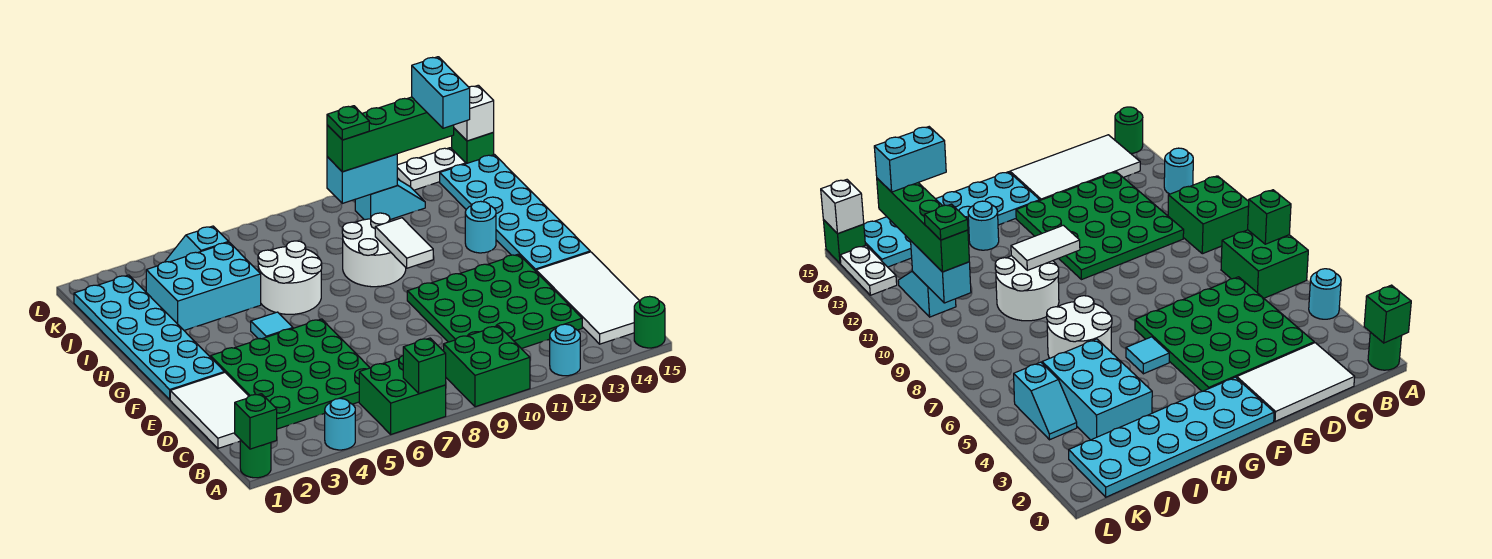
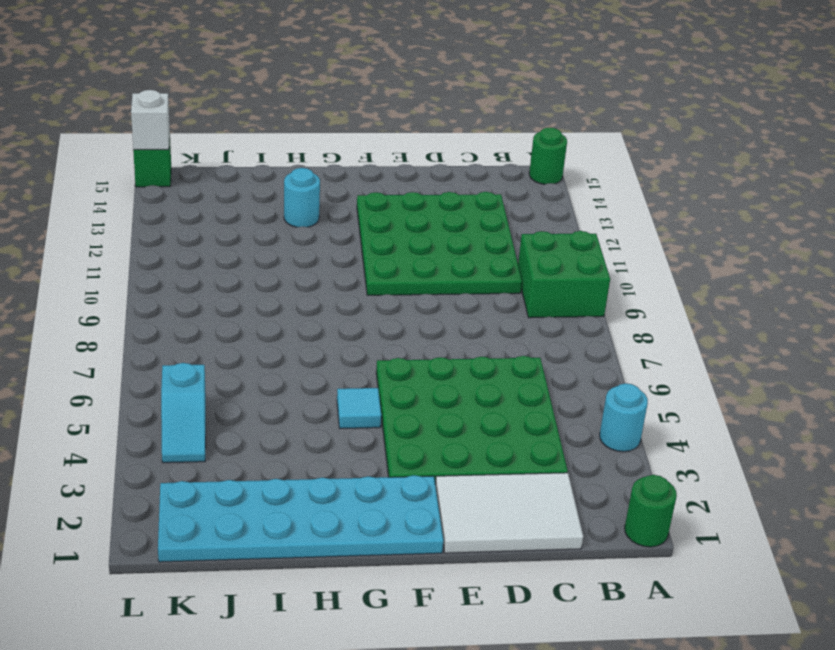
none -> green 2x2 brick [359,356,446,434]
none -> cyan 1x1 round brick [550,324,580,376]
none -> white 2x4 tile [536,252,639,344]

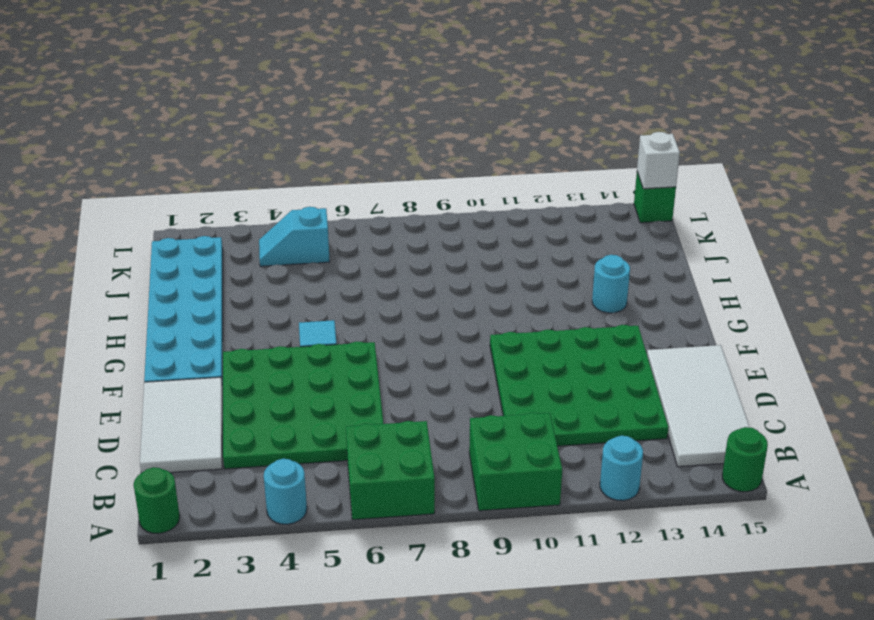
none -> cyan 2x6 plate [440,155,590,271]
none -> white 2x2 round brick [258,241,322,314]
none -> white 2x2 round brick [342,213,406,287]

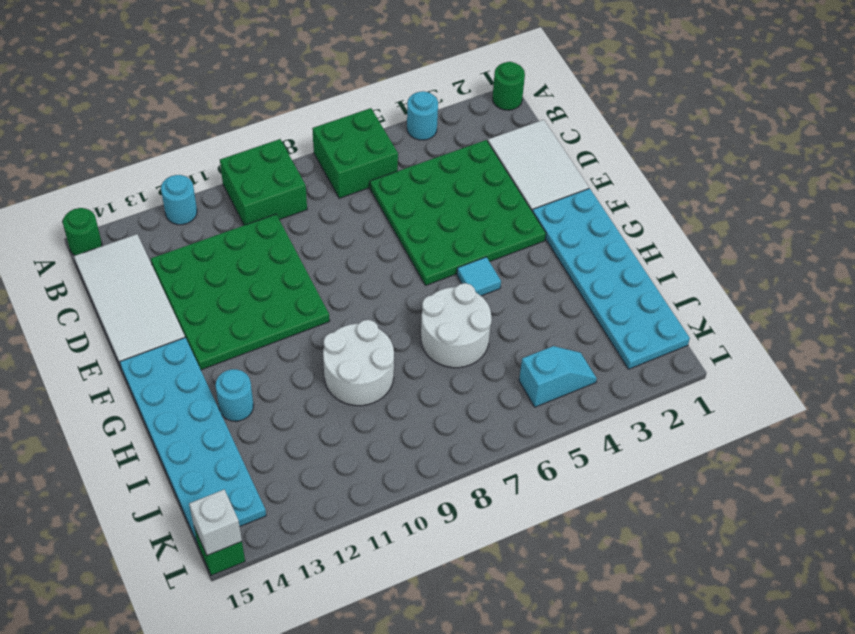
none -> cyan 2x3 brick [146,242,261,330]
none -> cyan 1x2 slope [355,179,425,220]
none -> white 1x2 plate [397,148,466,190]

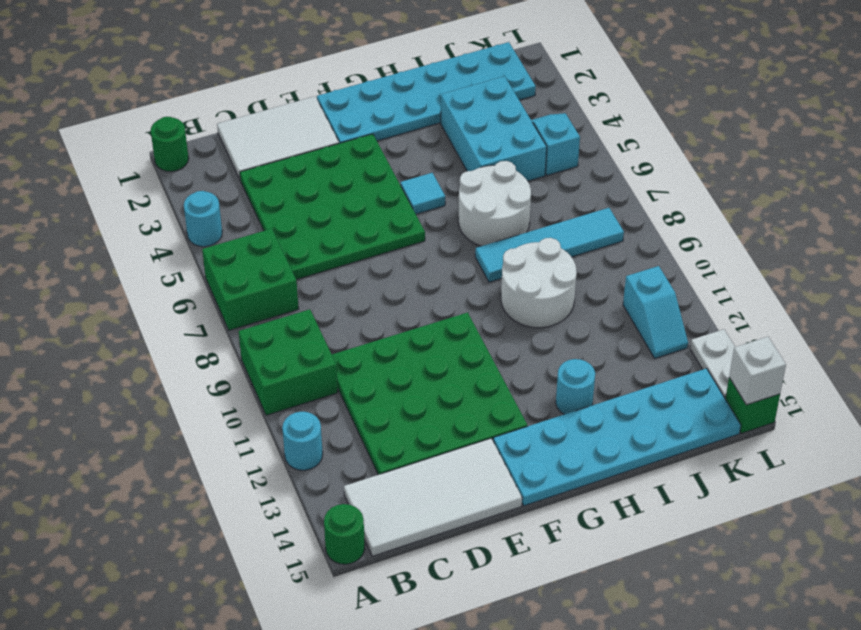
cyan 1x4 tile [475,208,624,282] -> none
none -> green 1x1 brick [235,394,277,449]
none -> green 1x1 brick [403,338,446,394]
none -> white 1x2 tile [375,218,433,268]

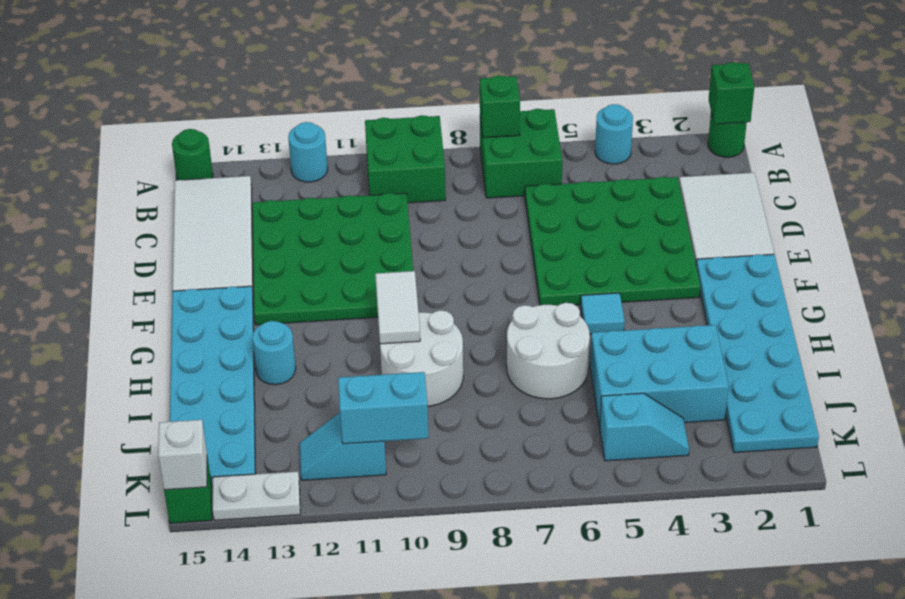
none -> green 1x4 brick [327,97,454,172]
none -> cyan 1x2 brick [412,57,470,128]
none -> green 1x1 plate [327,106,369,140]

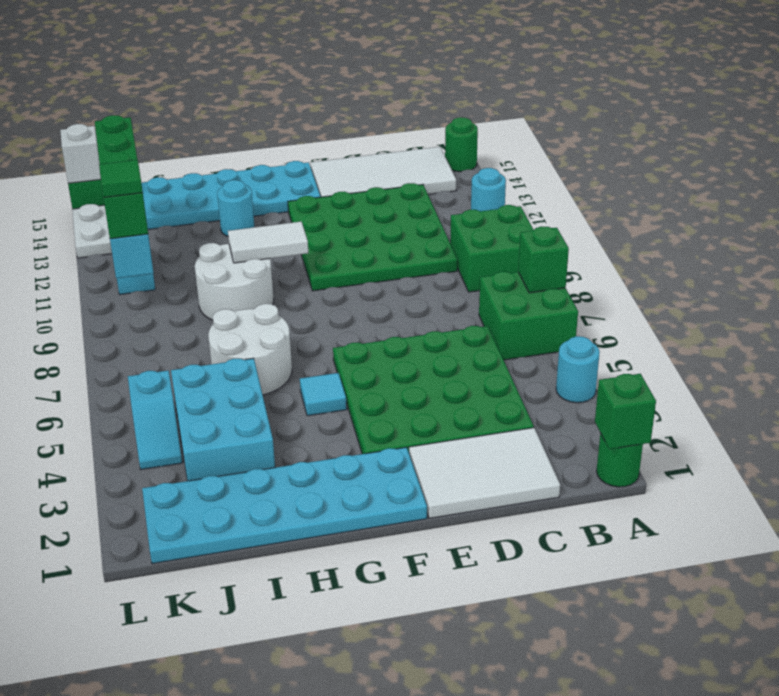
green 1x1 tile [99,160,143,198] -> green 1x1 plate [327,106,369,140]
none -> cyan 1x2 brick [412,57,470,128]

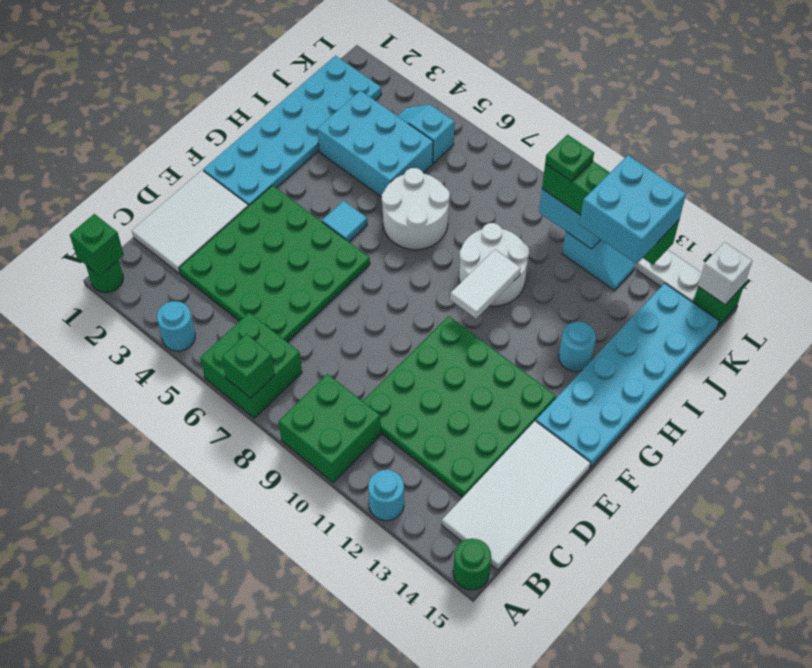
cyan 2x2 brick [580,155,686,264] -> cyan 1x2 brick [412,57,470,128]

